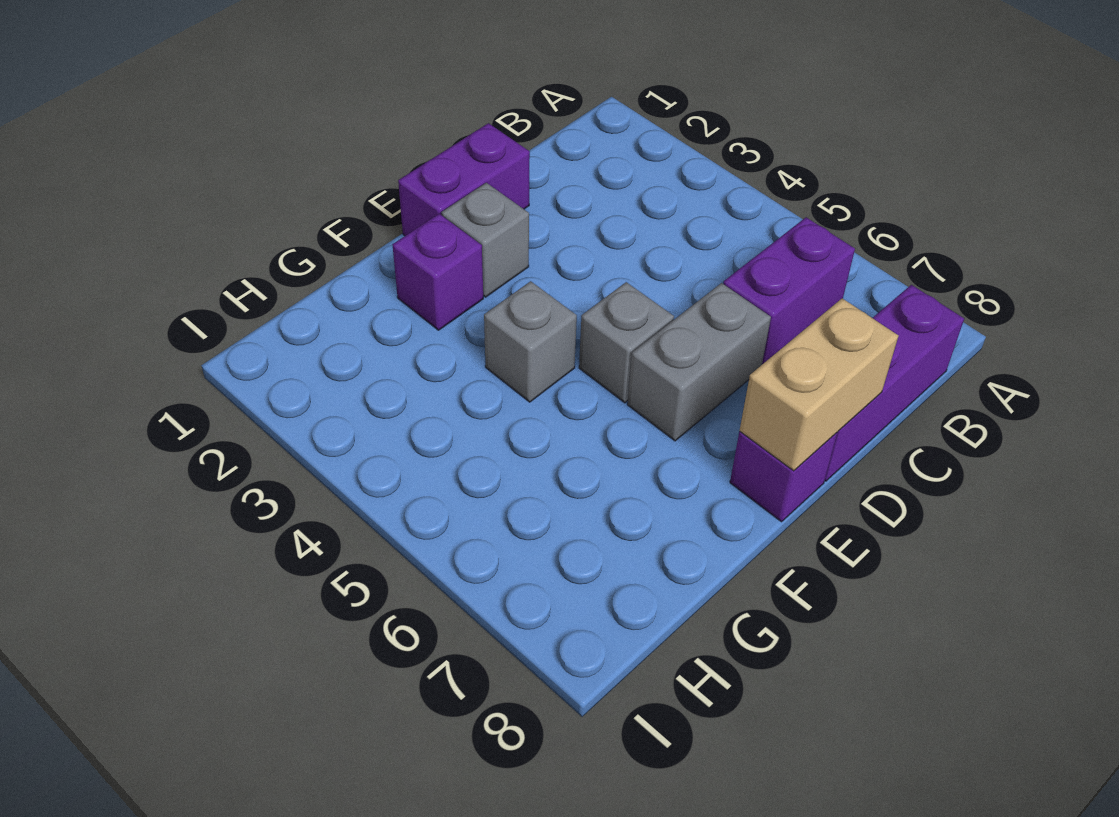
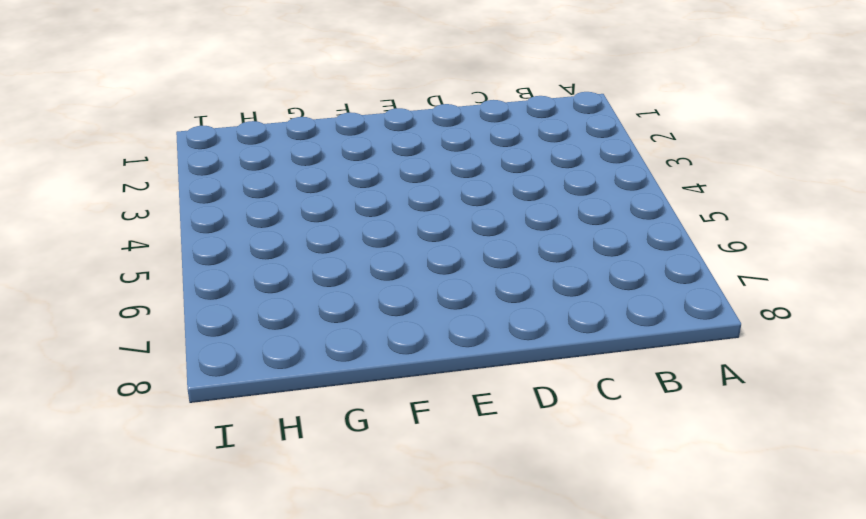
none -> purple 1x2 brick [723,217,855,364]
none -> purple 1x3 brick [825,285,964,481]

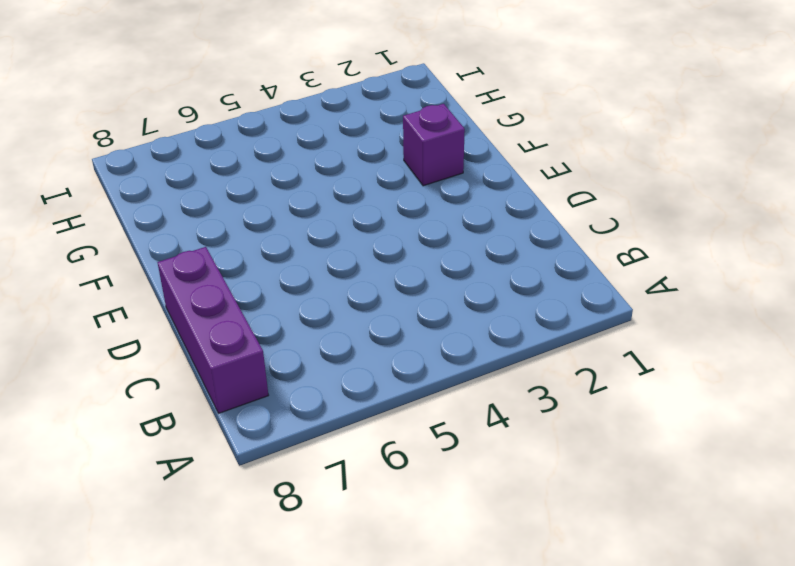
none -> purple 1x2 brick [723,217,855,364]
none -> purple 1x2 brick [398,123,530,236]

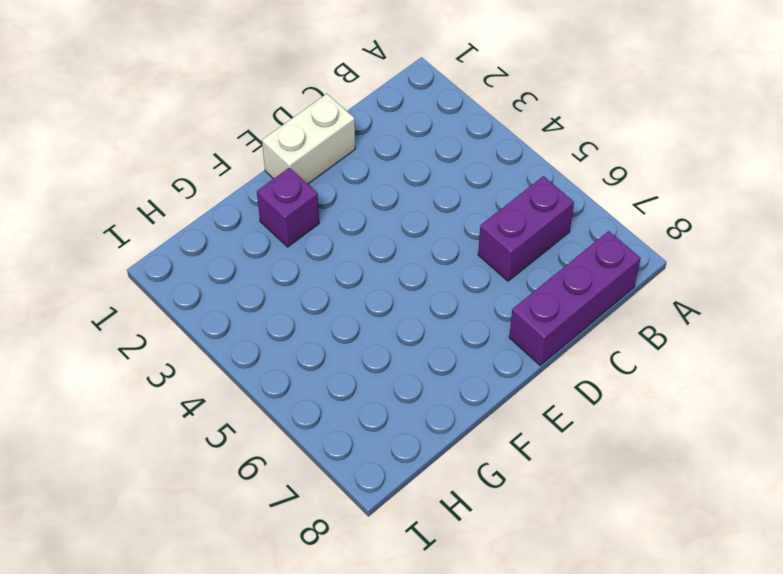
white 1x2 brick [262,94,355,184] -> purple 1x2 brick [398,123,530,236]
none -> grey 1x2 brick [627,283,771,441]
none -> grey 1x1 brick [441,183,529,297]

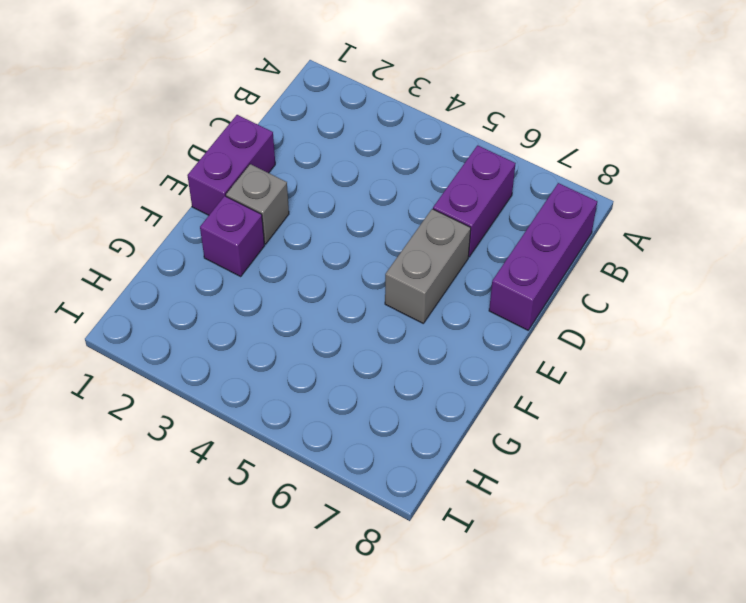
none -> grey 1x1 brick [579,282,674,403]
none -> purple 1x1 brick [730,432,837,522]

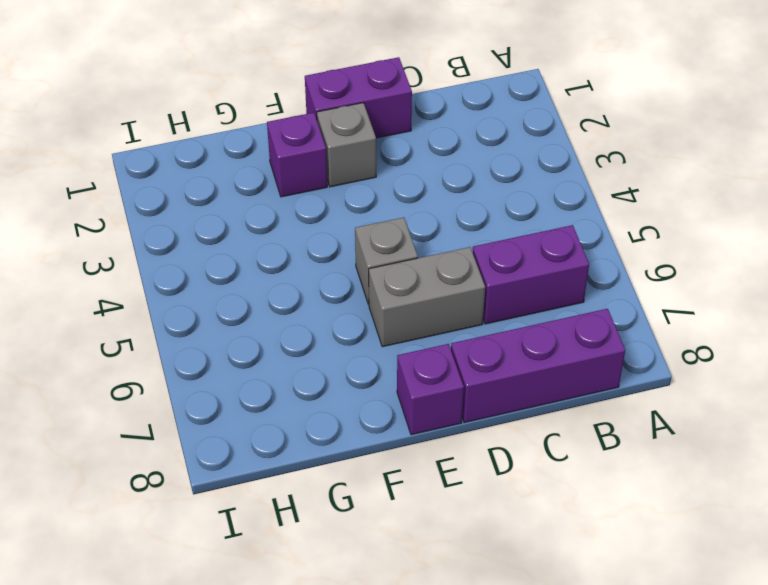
none -> grey 1x1 brick [484,281,577,402]
none -> tan 1x2 brick [740,298,898,471]

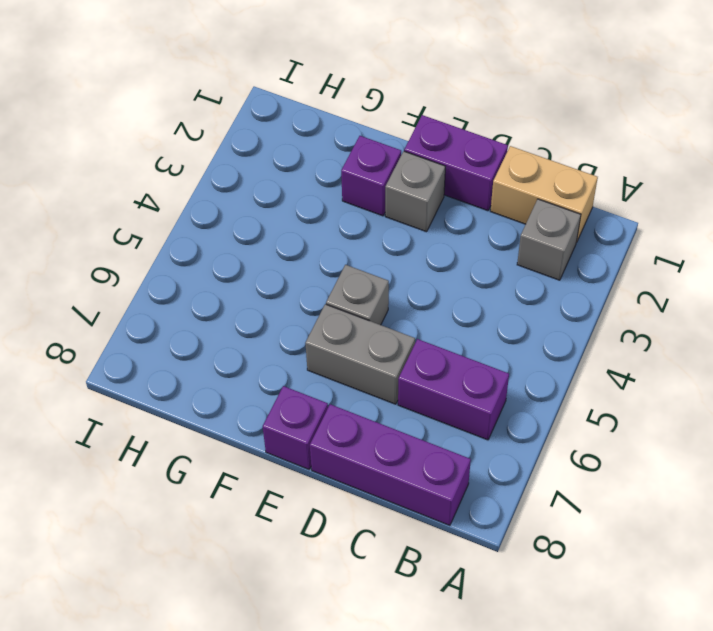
tan 1x2 brick [491,146,598,242] -> tan 1x2 brick moved to [740,298,898,471]
grey 1x1 brick [517,199,581,280] -> grey 1x1 brick moved to [484,281,577,402]

